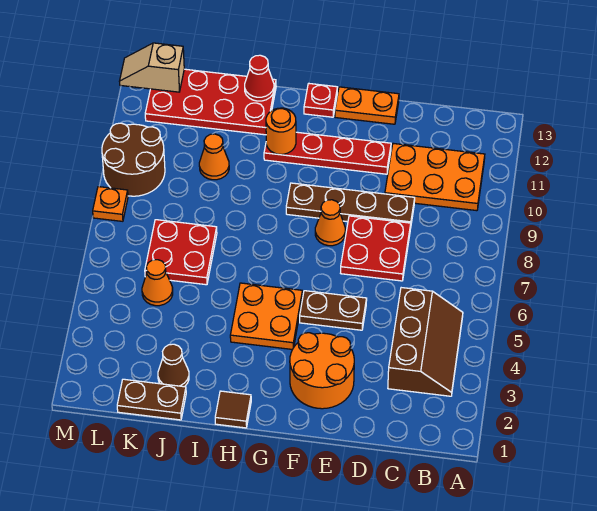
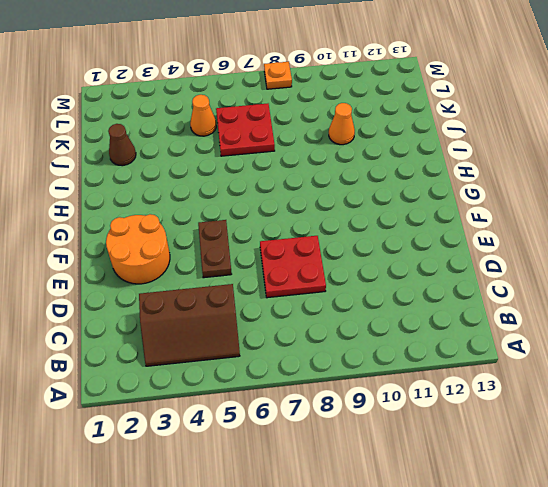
none -> orange 2x3 plate [385,143,485,211]
none -> brown 1x4 plate [286,183,415,223]
none -> red 1x4 plate [264,132,391,174]

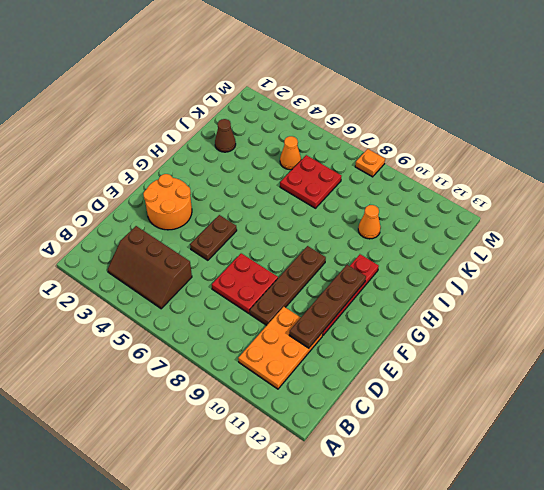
brown 1x4 plate [289,265,366,348] -> none
none -> orange 1x2 plate [335,87,399,124]
none -> orange 1x1 cone [315,200,345,246]
none -> orange 2x2 plate [230,283,302,349]

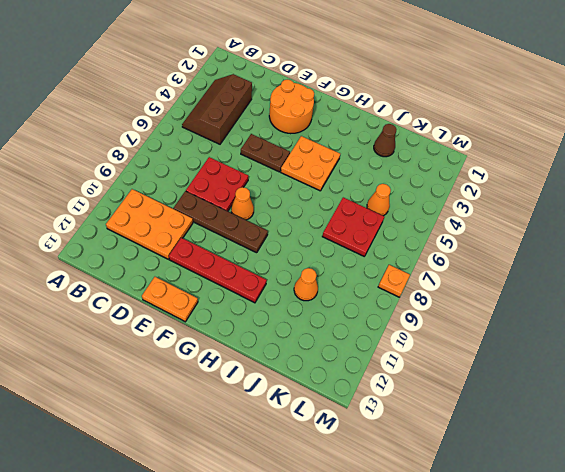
none -> red 1x1 plate [304,84,338,117]
none -> brown 1x1 tile [215,391,251,428]
none -> red 2x4 plate [145,69,276,135]

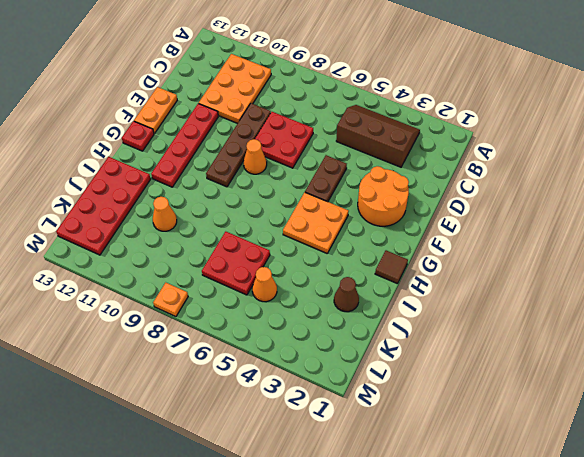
none -> brown 1x2 plate [117,379,186,420]
none -> brown 2x2 round brick [102,123,165,196]
none -> orange 1x1 round brick [266,108,296,154]

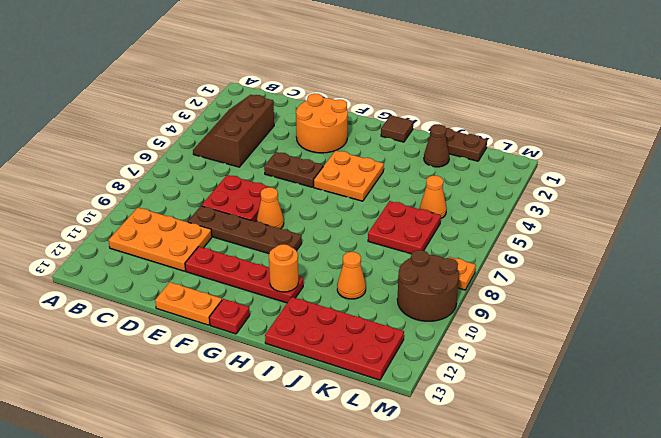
none -> red 1x1 cone [245,55,274,101]
none -> tan 1x2 slope [119,43,184,92]

